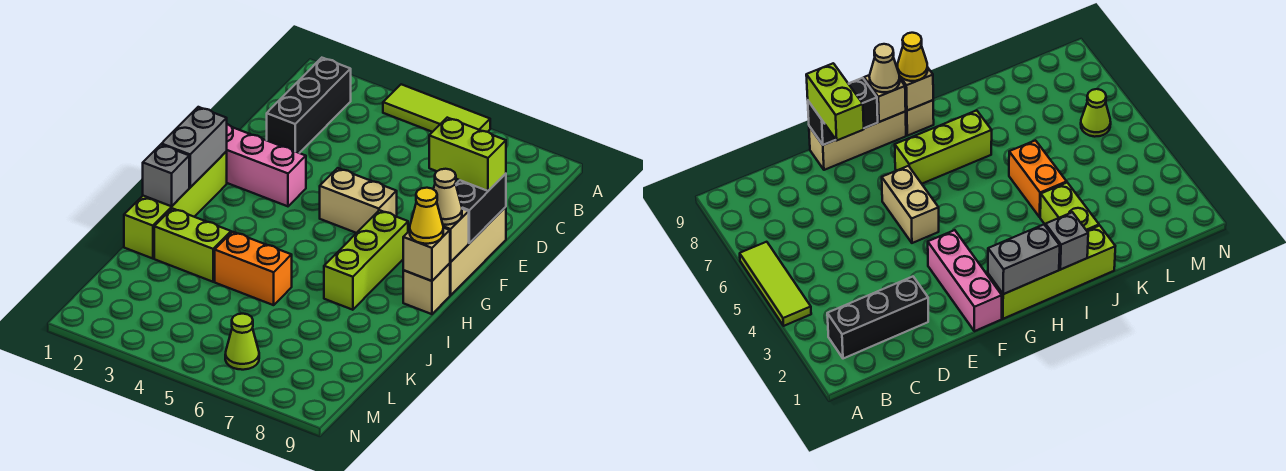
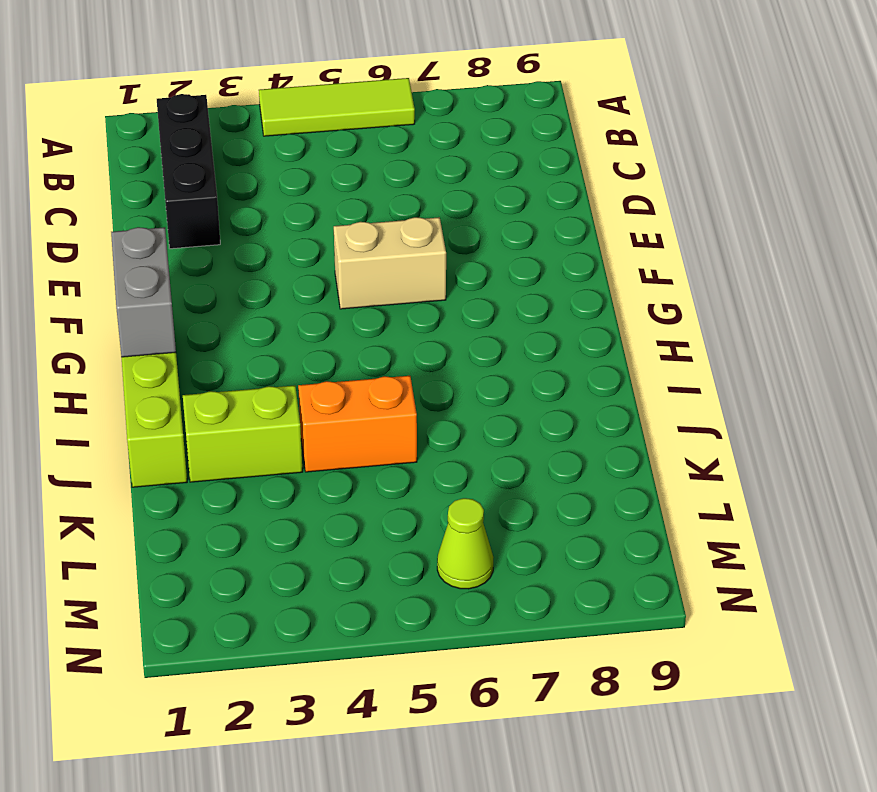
none -> tan 1x3 brick [450,207,506,295]
none -> pink 1x3 brick [227,124,306,206]
none -> lime 1x3 brick [324,210,408,310]

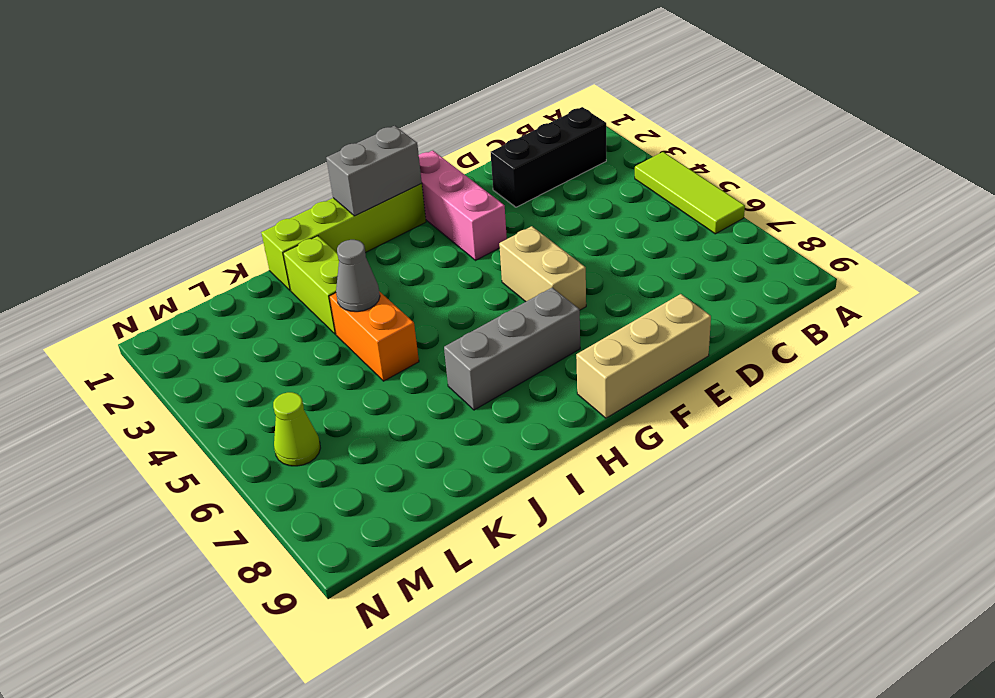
grey 1x3 brick [444,288,580,410] -> lime 1x3 brick [324,210,408,310]
grey 1x1 cone [336,240,380,312] -> none
none -> tan 1x1 brick [403,263,450,314]
none -> black 1x2 brick [456,174,506,243]
none -> tan 1x1 brick [443,209,469,262]

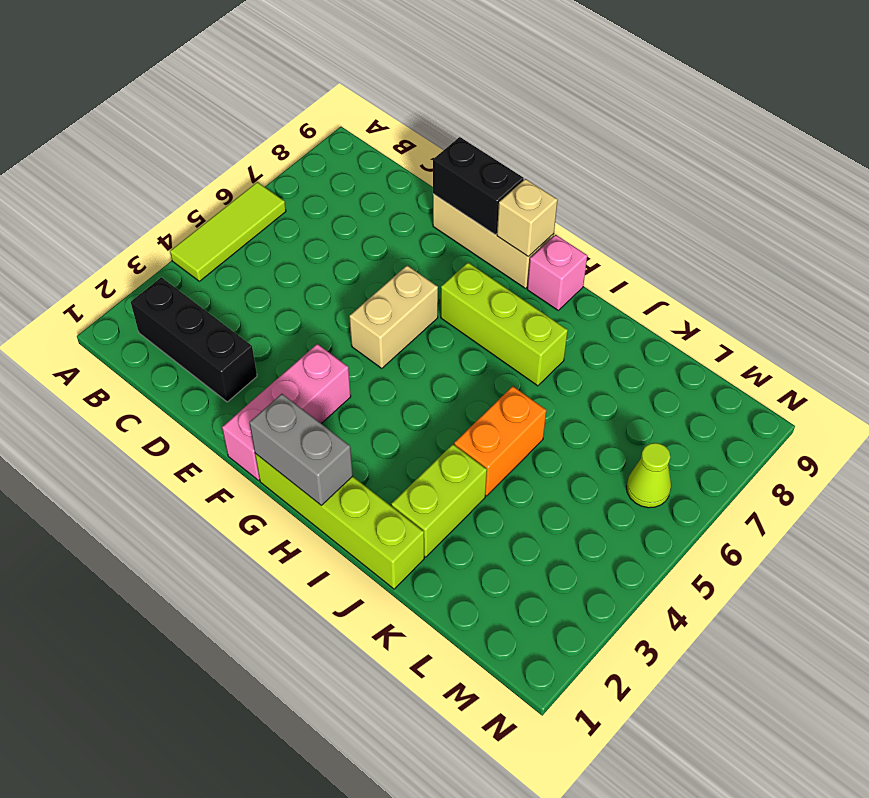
pink 1x1 brick [527,235,587,310] -> tan 1x1 brick [403,263,450,314]
none -> tan 1x1 brick [403,228,450,281]
none -> grey 1x1 brick [143,145,189,206]
none -> lime 1x2 brick [429,118,506,191]

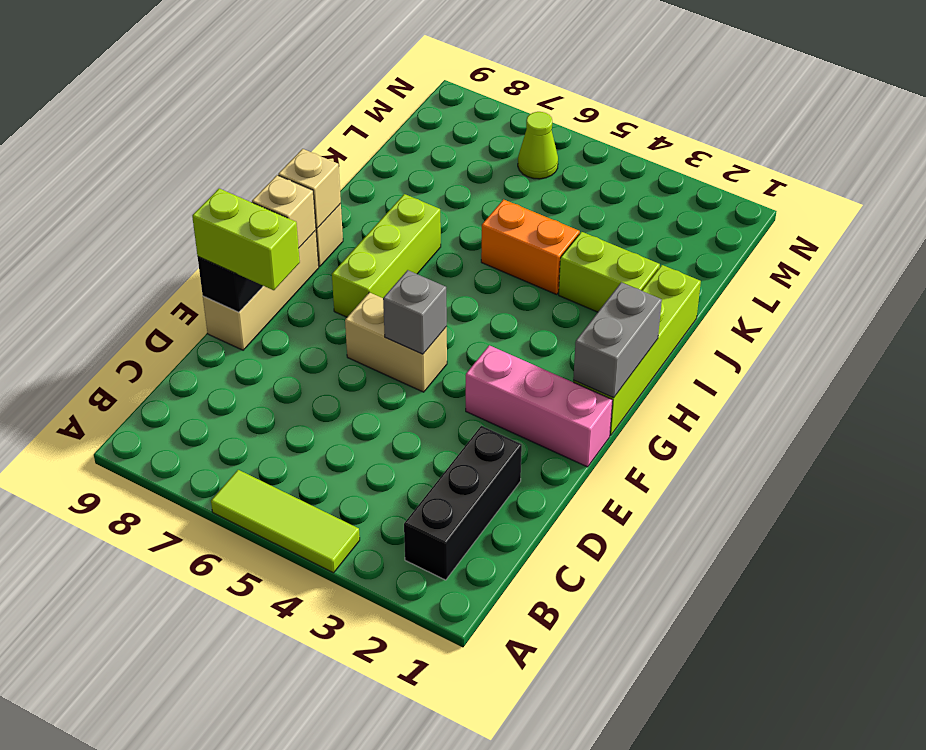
grey 1x1 brick [383,270,447,354] -> grey 1x1 brick moved to [143,145,189,206]
none -> tan 1x1 cone [433,169,462,225]
none -> yellow 1x1 cone [410,188,443,244]

